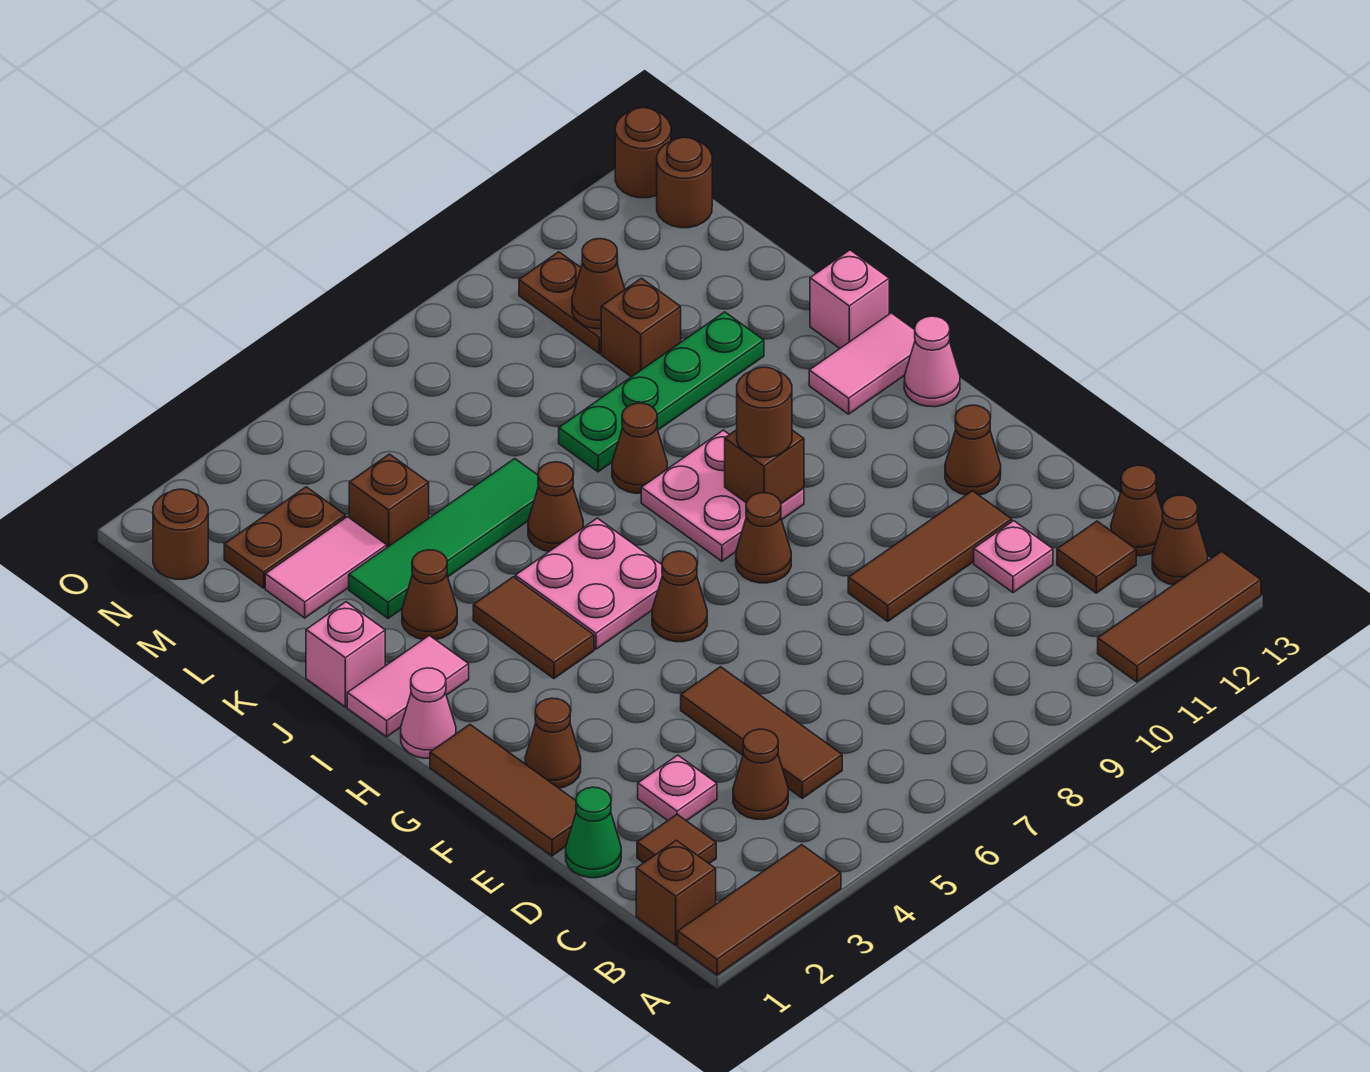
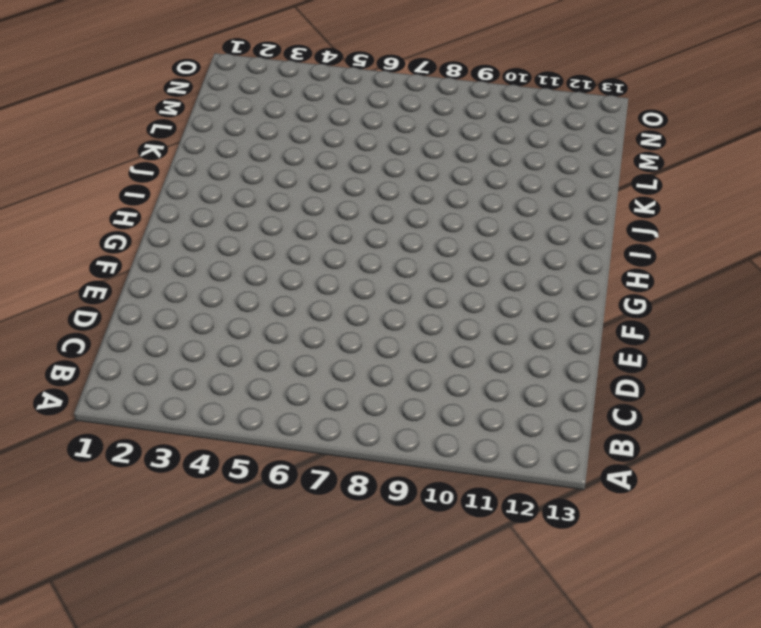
none -> brown 1x3 tile [678,845,841,975]
none -> brown 1x3 tile [1098,551,1261,682]
none -> brown 1x1 brick [636,840,716,945]
none -> brown 1x1 cone [1152,495,1208,585]

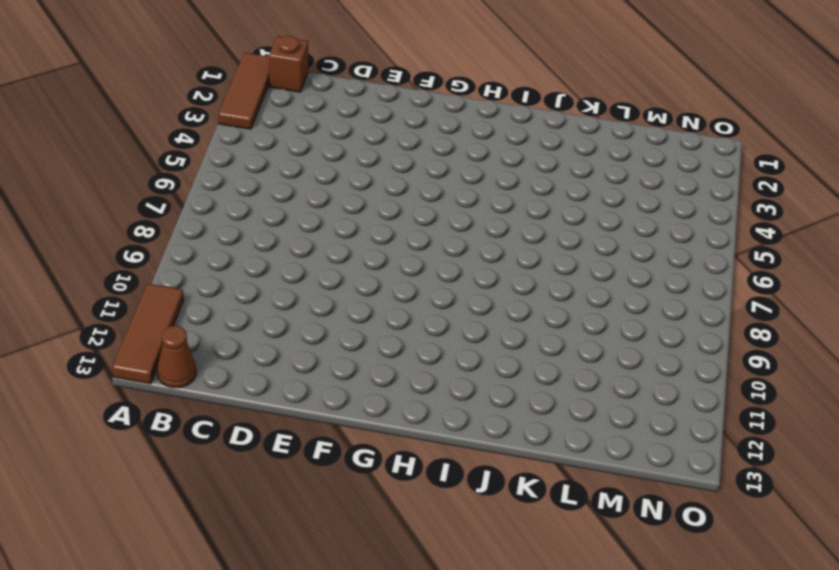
none -> brown 1x1 tile [637,814,716,863]
none -> brown 1x1 cone [733,729,788,819]
none -> brown 1x3 tile [681,667,842,798]
none -> brown 1x1 tile [1057,521,1136,593]

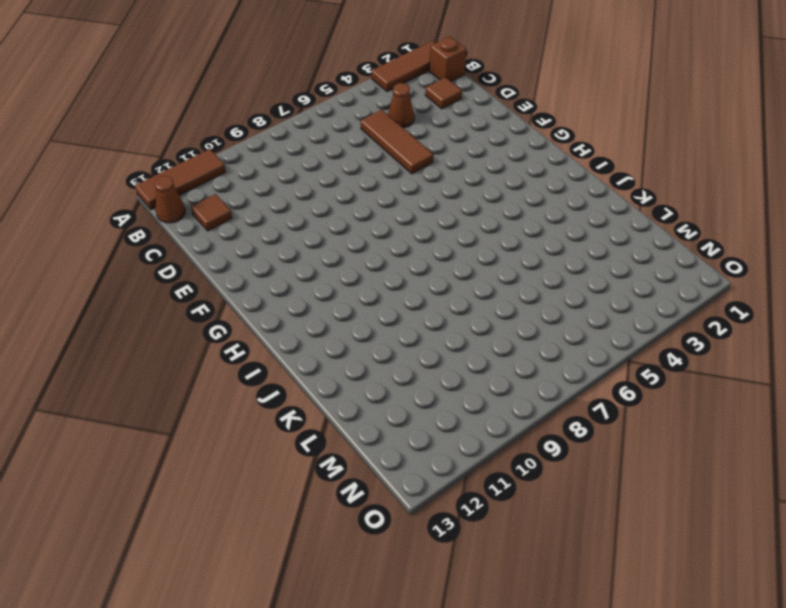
none -> brown 1x1 cone [1111,465,1163,556]
none -> green 1x1 cone [566,787,621,878]
none -> pink 1x1 plate [638,755,717,821]
none -> pink 1x1 plate [974,521,1053,593]

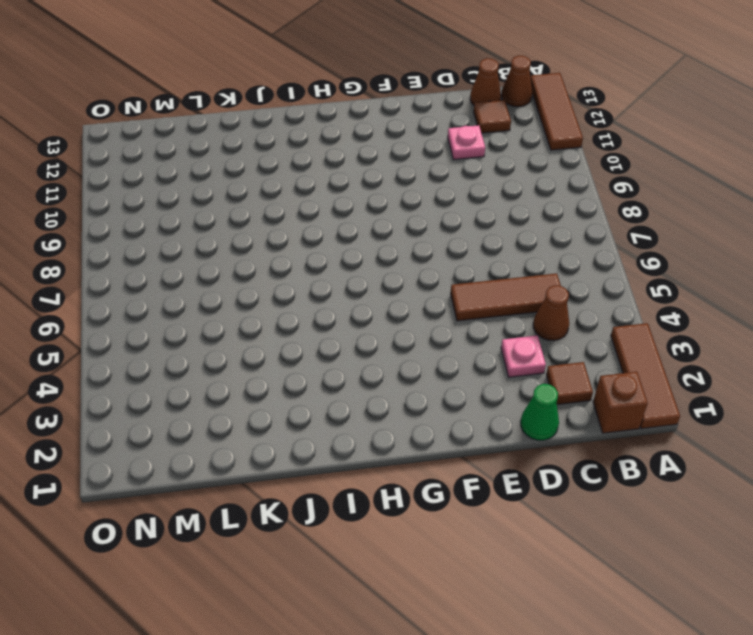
none -> brown 1x3 tile [430,725,576,856]
none -> brown 1x3 tile [848,491,1012,621]
none -> brown 1x1 cone [525,698,581,788]
none -> brown 1x1 cone [945,405,1001,495]

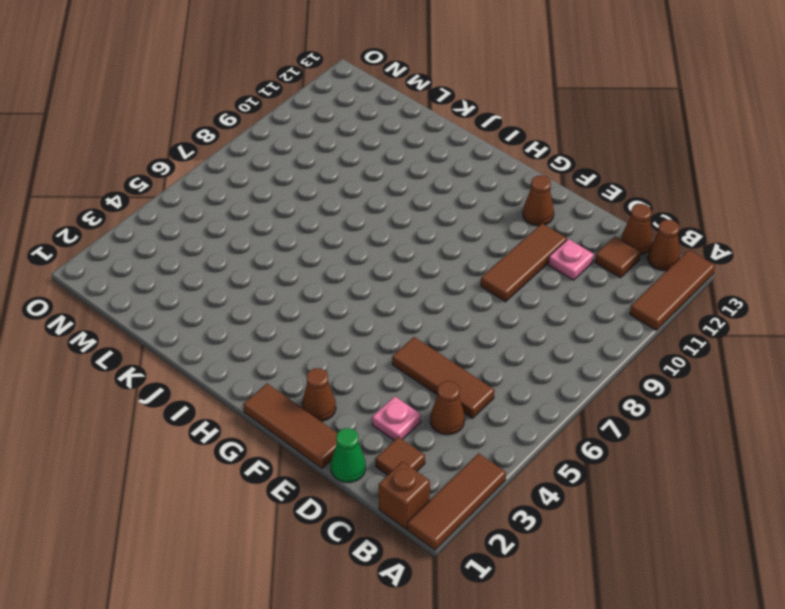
none -> brown 1x1 cone [652,551,707,642]
none -> brown 1x1 cone [736,493,791,583]
none -> pink 1x1 cone [401,668,456,758]
none -> brown 1x2 tile [473,577,594,679]

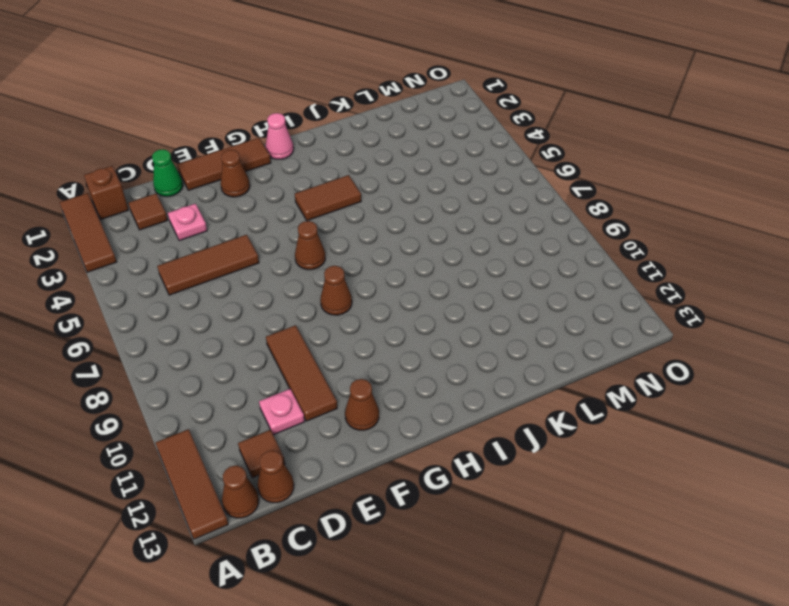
none -> brown 1x1 cone [733,729,788,819]
none -> pink 2x2 plate [515,518,662,649]
none -> pink 2x2 plate [641,430,804,561]
none -> pink 1x1 cone [904,316,960,407]

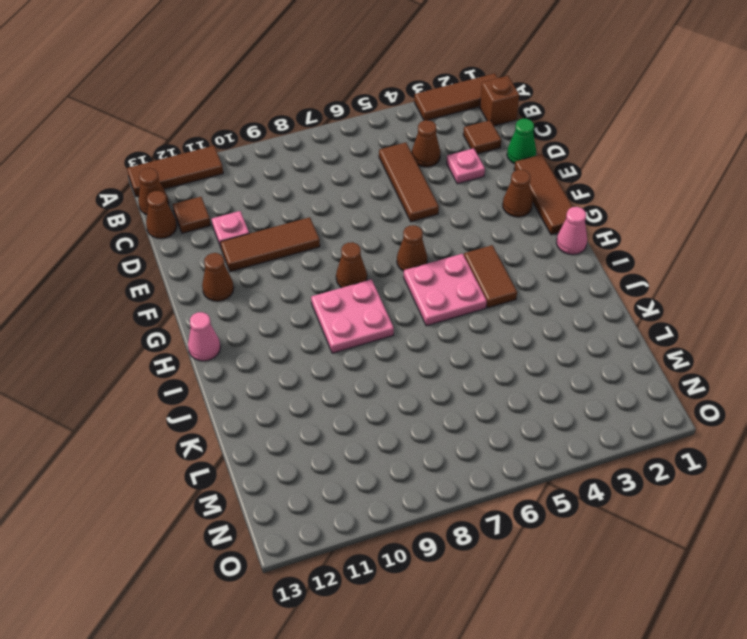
none -> pink 1x2 tile [347,635,469,737]
none -> pink 1x2 tile [809,313,915,414]
none -> pink 1x1 brick [306,602,385,707]
none -> brown 1x1 cone [402,550,457,640]

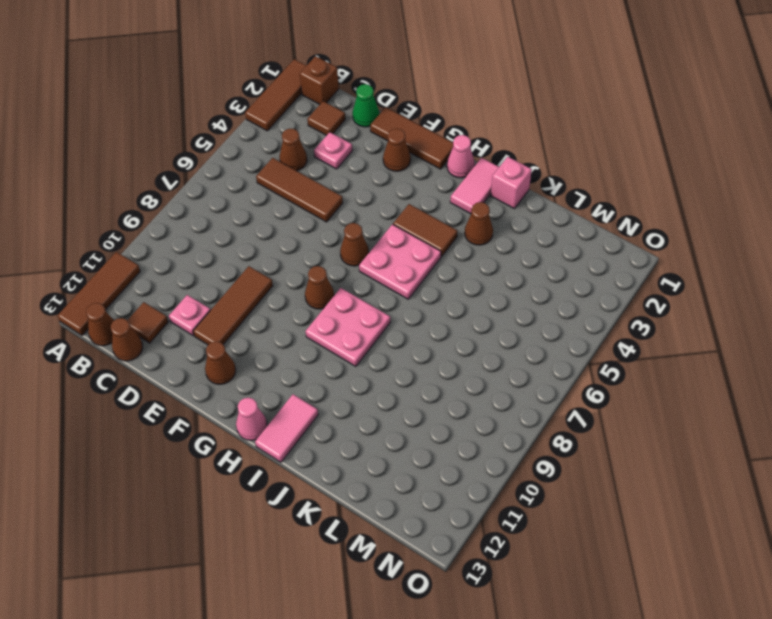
none -> brown 1x1 cone [528,462,583,551]
none -> brown 1x1 cone [612,403,667,493]
none -> pink 1x1 brick [810,250,889,348]
none -> green 1x4 tile [349,459,539,618]

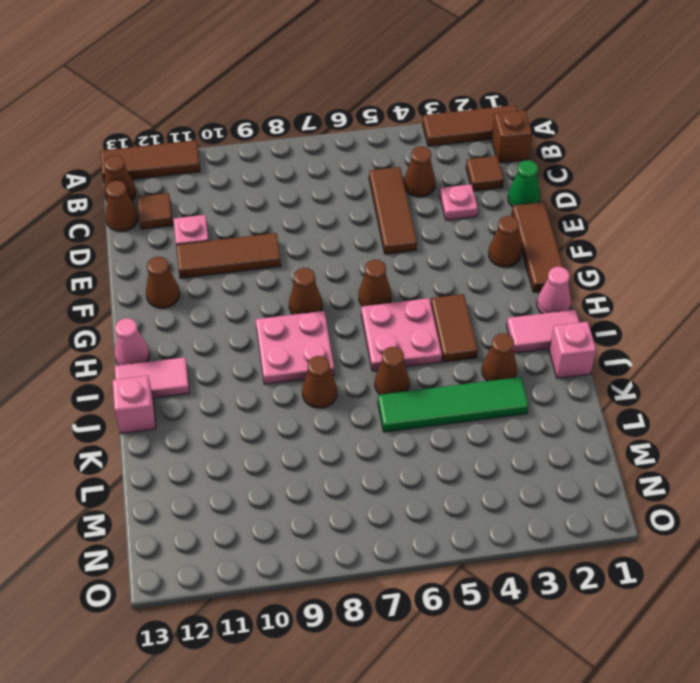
none -> green 1x4 plate [559,312,764,472]
none -> pink 1x2 tile [265,517,387,618]
none -> brown 1x1 brick [349,454,429,547]
none -> brown 1x1 brick [601,278,681,377]

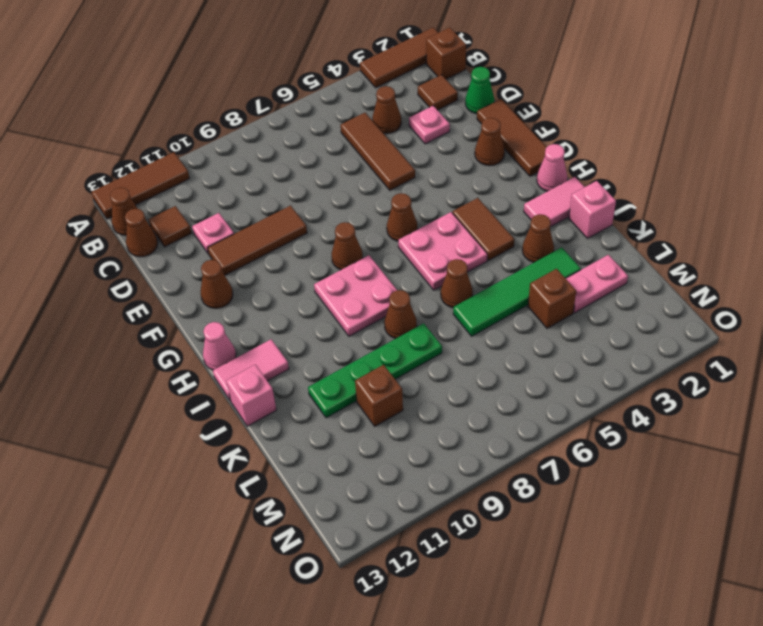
pink 1x2 plate [566,255,628,313] -> pink 1x2 tile [265,517,387,618]
none -> brown 1x2 plate [224,487,345,588]
none -> brown 1x2 plate [519,252,601,354]
none -> brown 1x1 round brick [153,489,208,579]
none -> brown 1x1 round brick [657,137,712,228]

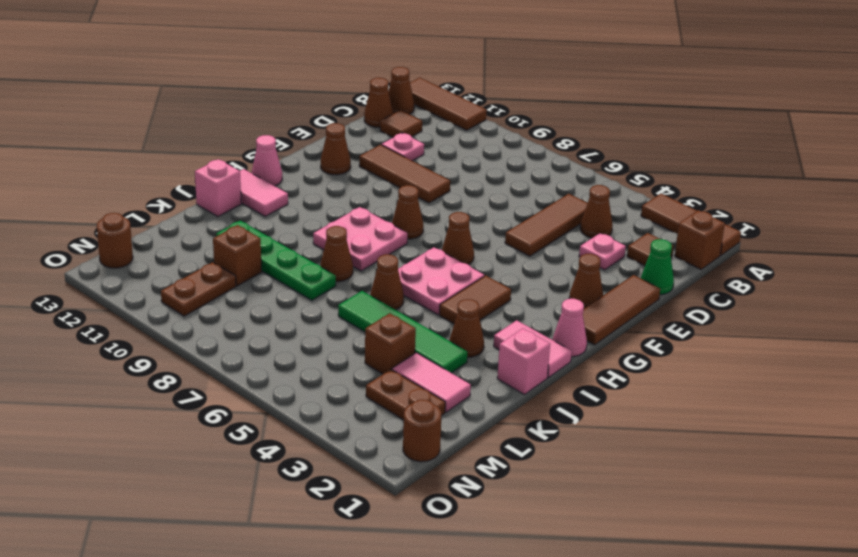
none -> brown 1x1 round brick [615,108,671,198]
none -> brown 1x1 brick [725,430,804,503]
none -> brown 1x1 cone [572,239,625,329]
none -> brown 1x1 round brick [737,367,792,457]

